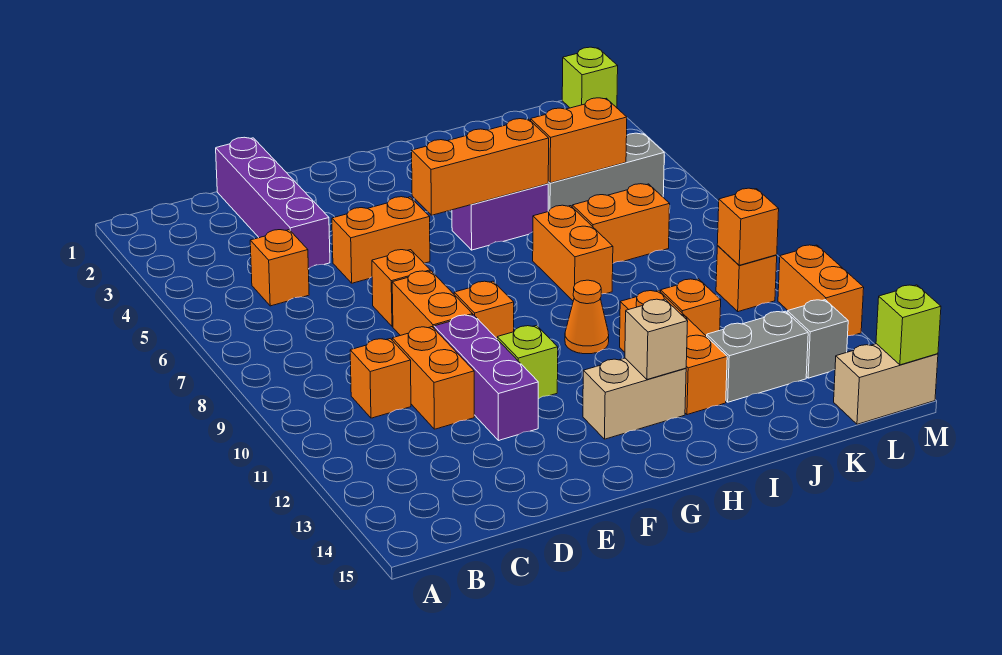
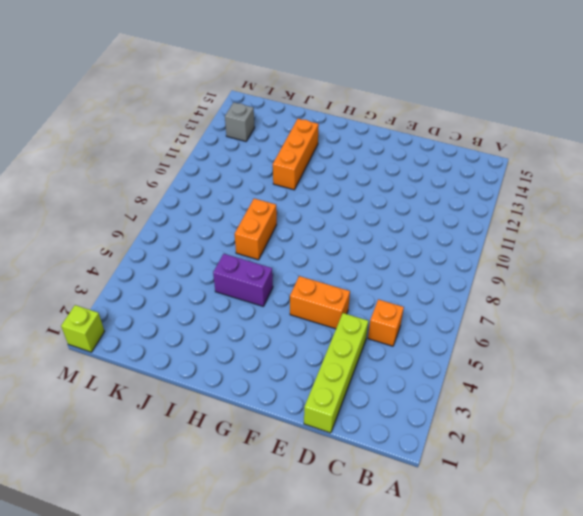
lime 1x4 brick [304,313,368,433] -> purple 1x4 brick [216,137,330,269]
none -> orange 1x1 brick [350,339,411,418]
none -> orange 1x2 brick [392,327,474,429]
none -> orange 1x1 brick [372,250,430,327]

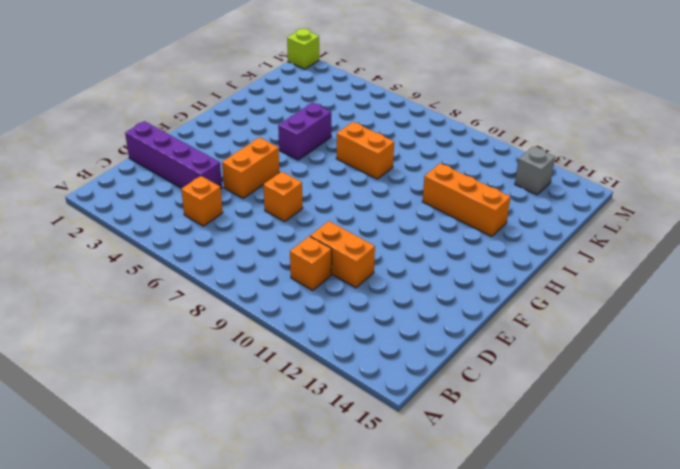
none -> orange 1x2 brick [392,271,473,336]
none -> purple 1x3 brick [434,315,538,440]
none -> orange 1x1 brick [454,281,514,338]

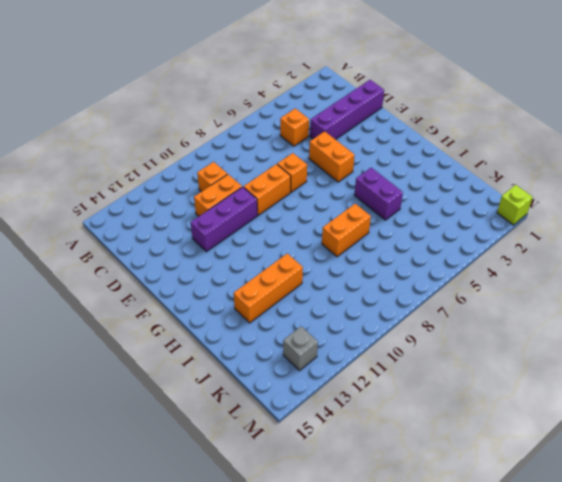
none -> orange 1x1 brick [454,281,514,338]
none -> lime 1x1 brick [497,325,558,399]
none -> tan 1x2 brick [583,358,686,439]

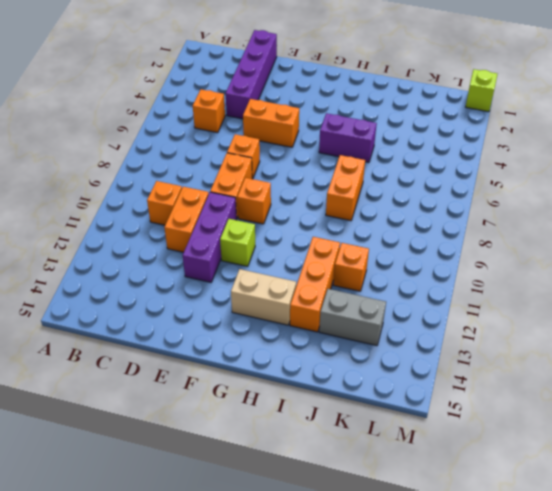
none -> orange 1x1 cone [565,280,609,354]
none -> grey 1x3 brick [548,133,664,212]
none -> orange 1x2 brick [572,184,670,263]

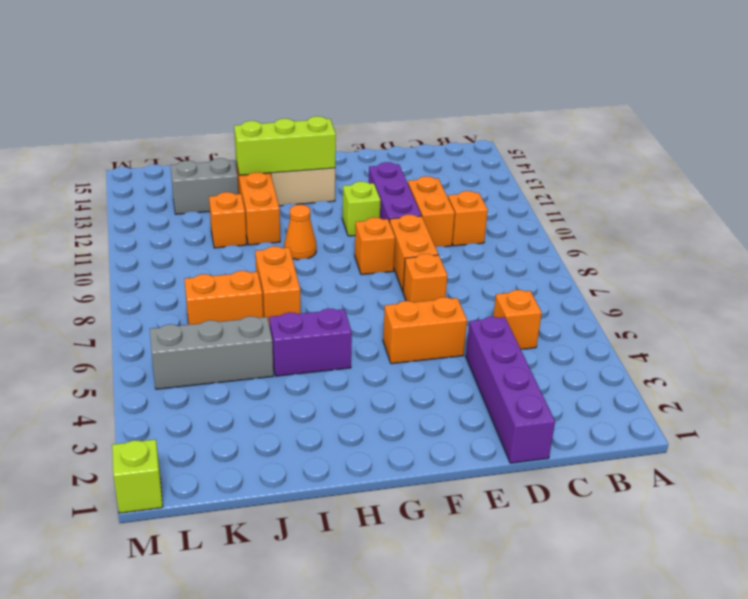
lime 1x3 brick [234,116,336,175] -> tan 1x1 brick [625,299,688,379]
none -> orange 1x1 brick [716,246,777,312]
none -> grey 1x1 brick [787,300,848,378]
none -> tan 1x2 brick [834,344,938,424]

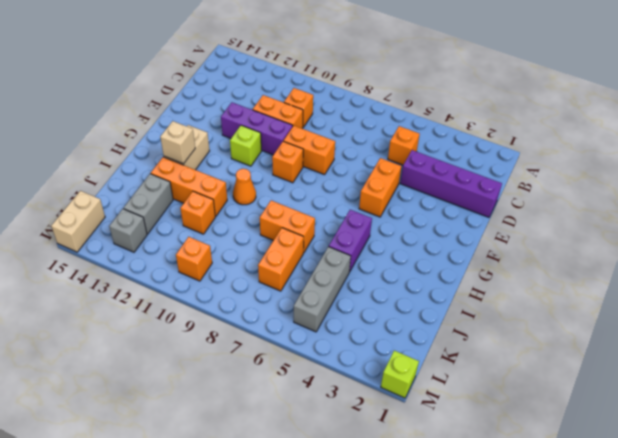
none -> orange 1x1 brick [372,250,430,327]
none -> orange 1x2 brick [778,245,864,336]
none -> orange 1x3 brick [412,119,549,215]

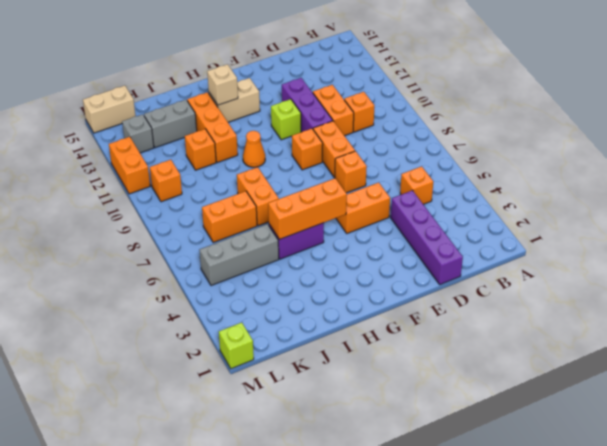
none -> orange 1x2 brick [531,98,627,183]
none -> orange 1x1 brick [717,188,779,265]
none -> lime 1x1 brick [876,285,941,365]

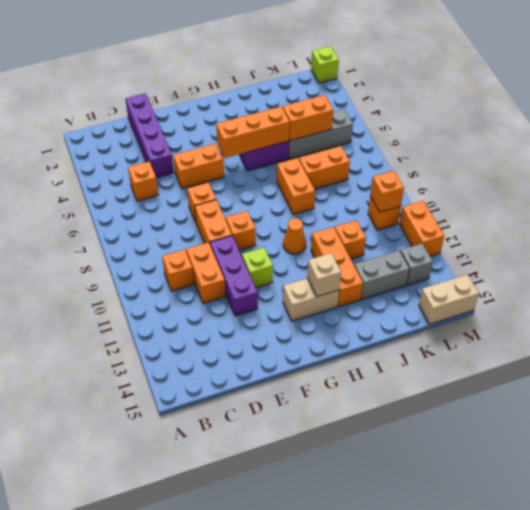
none -> lime 1x1 brick [876,285,941,365]

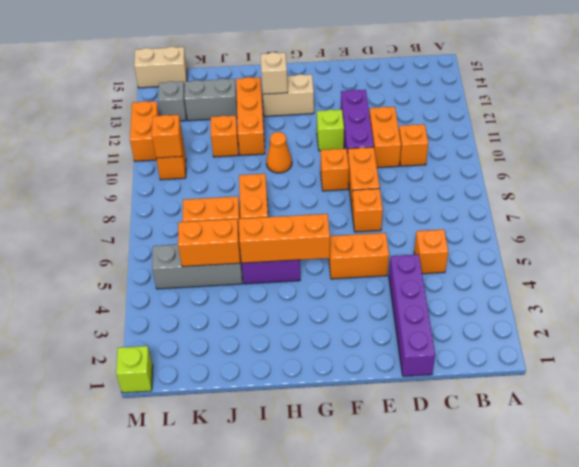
none -> lime 1x1 brick [876,285,941,365]

